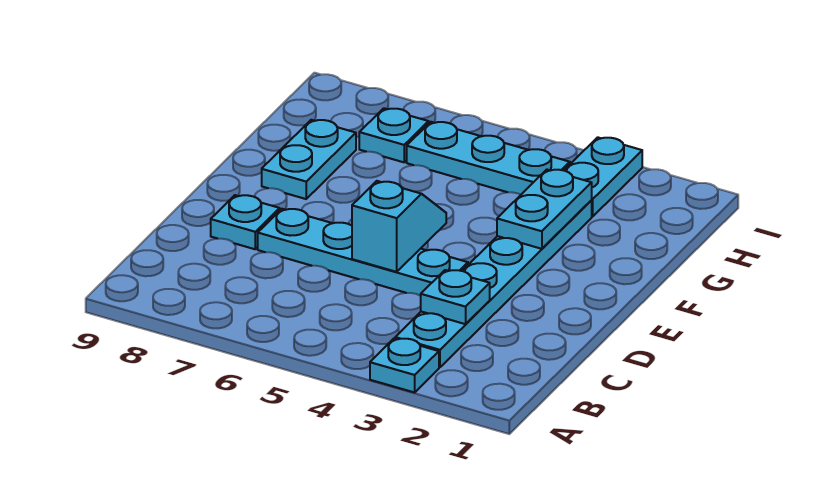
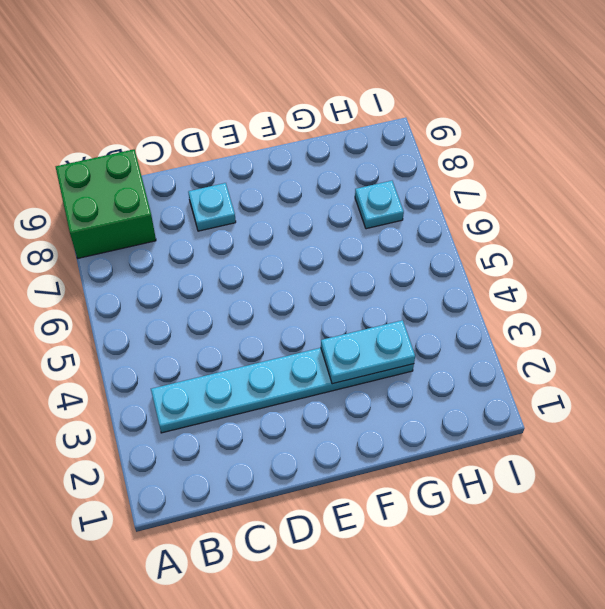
green 2x2 brick [56,149,156,258] -> none
none -> cyan 1x1 plate [370,338,439,392]
none -> cyan 1x4 plate [258,209,468,296]

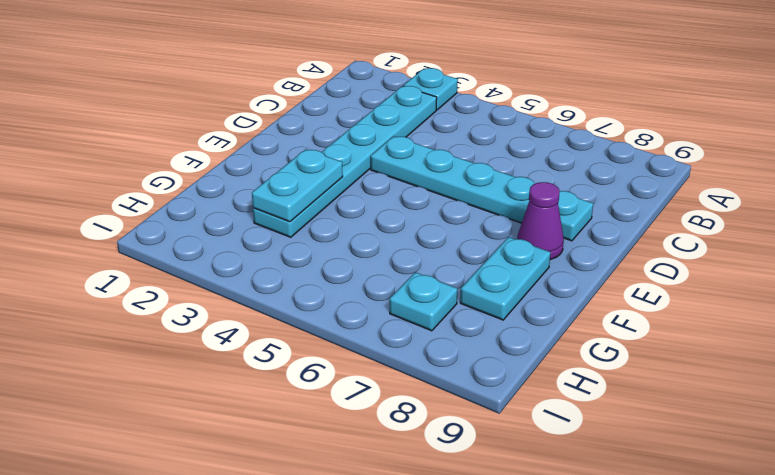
purple 1x1 cone [517,182,564,260] -> none
none -> cyan 1x2 plate [564,137,642,217]
none -> cyan 1x3 plate [407,122,570,195]

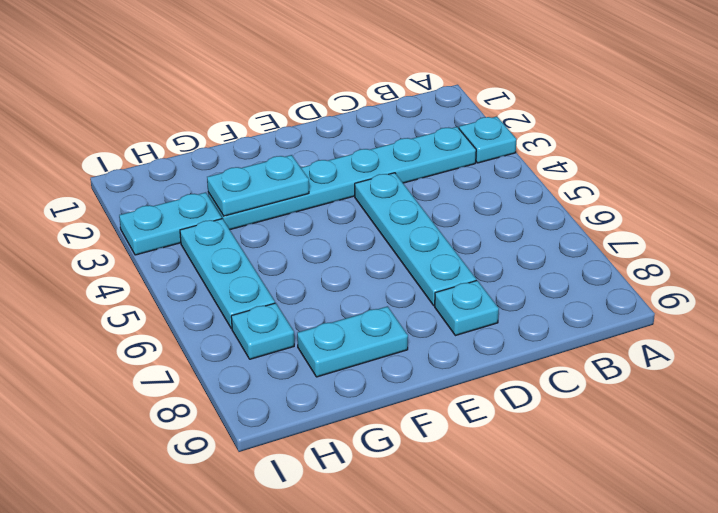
none -> cyan 1x1 plate [421,270,490,324]
none -> cyan 1x2 slope [352,181,446,272]

